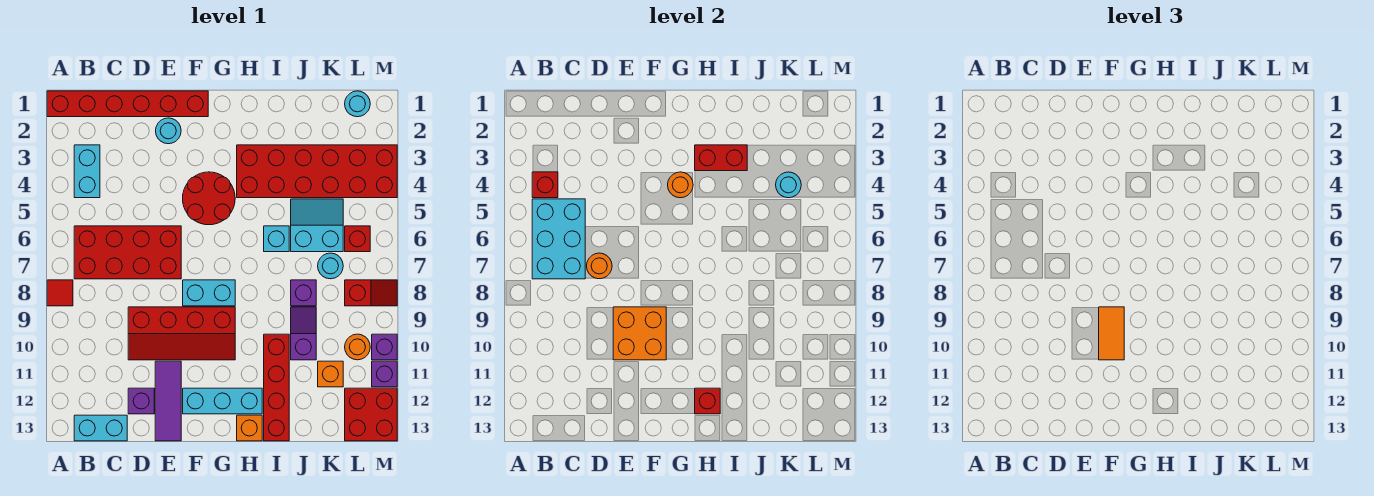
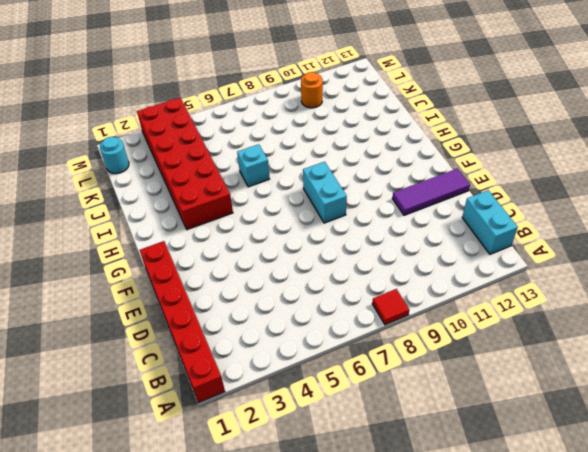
none -> cyan 1x2 brick [74,145,100,198]
none -> red 2x4 brick [74,226,181,279]
none -> red 2x4 slope [128,307,235,360]
none -> purple 1x1 brick [128,388,154,414]

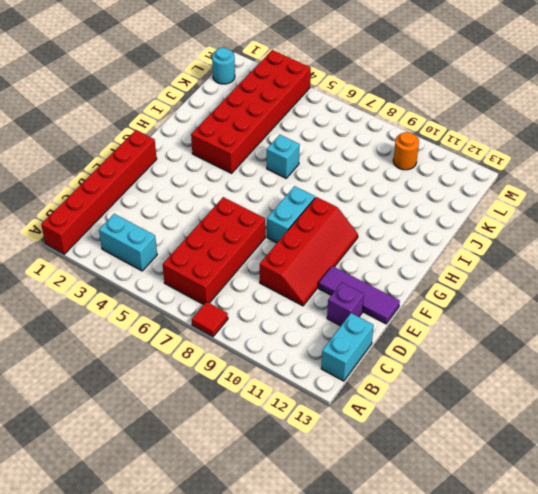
none -> cyan 1x1 round brick [156,118,181,144]
none -> red 2x2 round brick [183,172,235,225]
none -> cyan 1x3 brick [183,388,262,414]
none -> orange 1x1 brick [237,415,262,441]

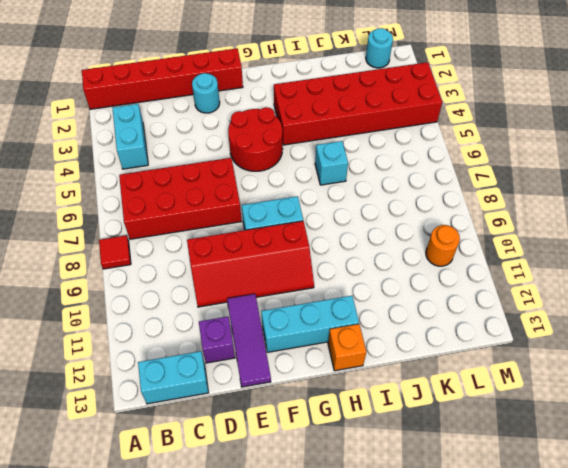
none -> red 1x4 brick [264,334,289,441]
none -> cyan 2x2 slope [291,199,343,252]
none -> purple 1x1 brick [291,280,316,306]
none -> purple 1x2 slope [291,307,316,360]

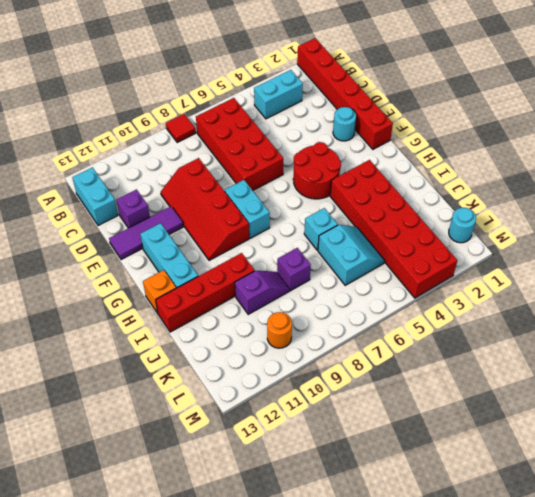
none -> cyan 1x1 round brick [318,253,343,279]
none -> orange 1x1 brick [318,361,343,387]
none -> red 1x1 brick [345,226,370,252]
none -> red 1x2 slope [345,280,397,306]

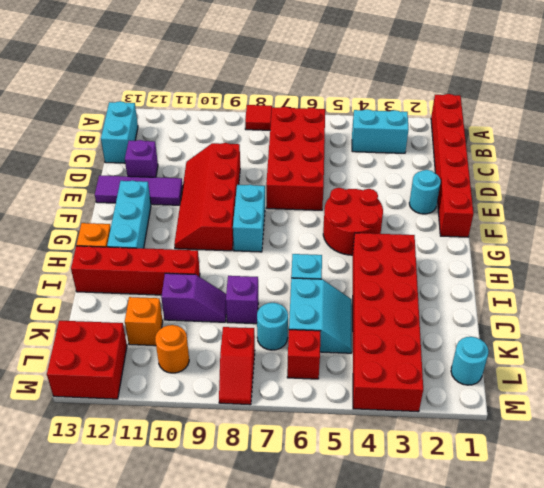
none -> purple 1x1 brick [372,334,397,360]
none -> purple 1x1 brick [372,361,397,387]
none -> red 1x1 brick [532,172,558,198]
none -> cyan 2x3 brick [532,199,585,279]

